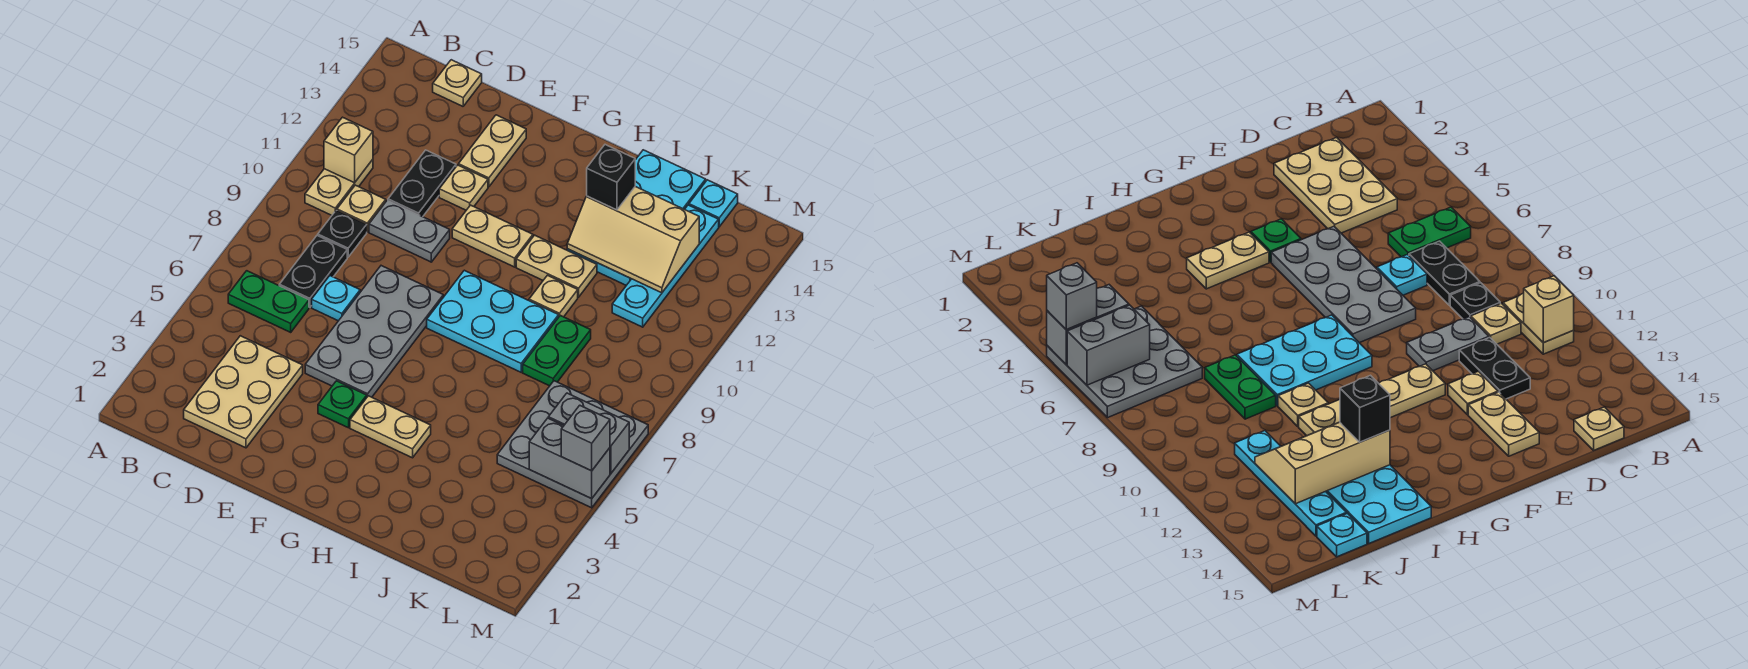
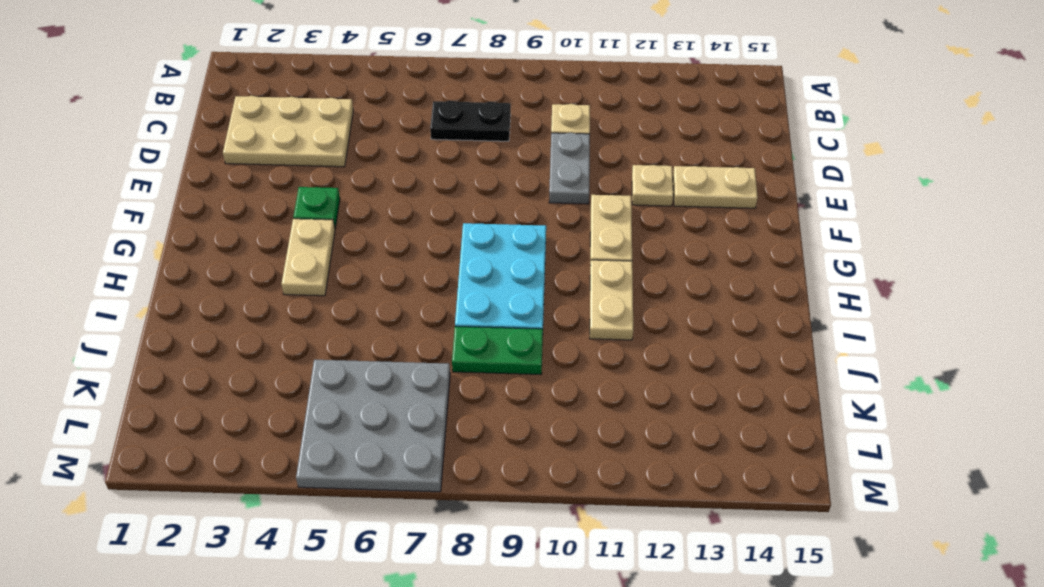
none -> green 1x2 plate [228,271,309,332]
none -> tan 1x2 plate [305,160,373,215]
none -> black 1x1 plate [318,210,367,257]
none -> tan 1x1 plate [433,60,482,106]

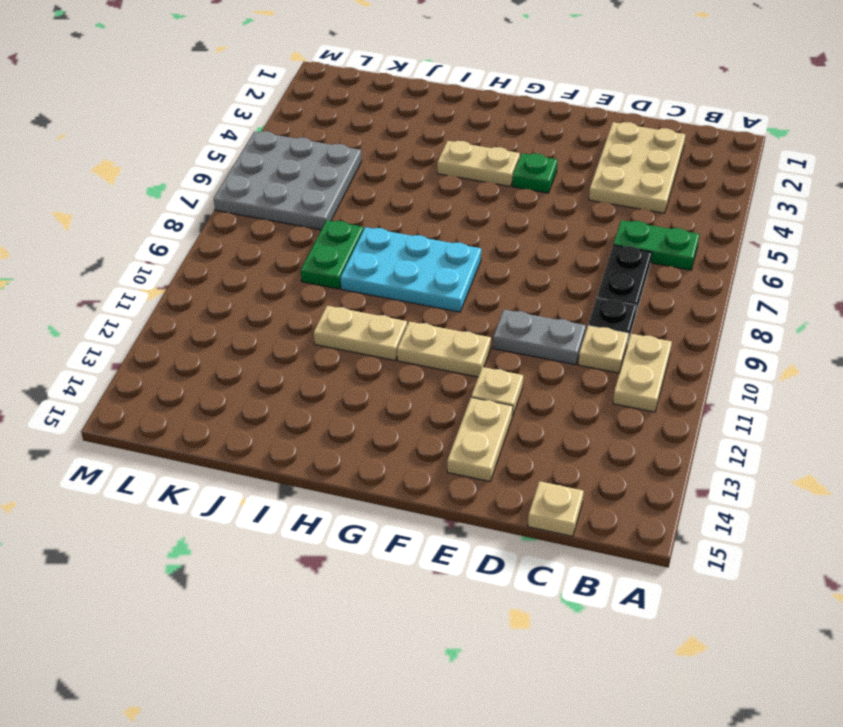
none -> cyan 1x1 plate [312,276,360,321]
none -> black 1x2 plate [388,150,456,217]
none -> grey 2x4 plate [305,266,443,397]
none -> tan 1x1 plate [529,275,578,317]

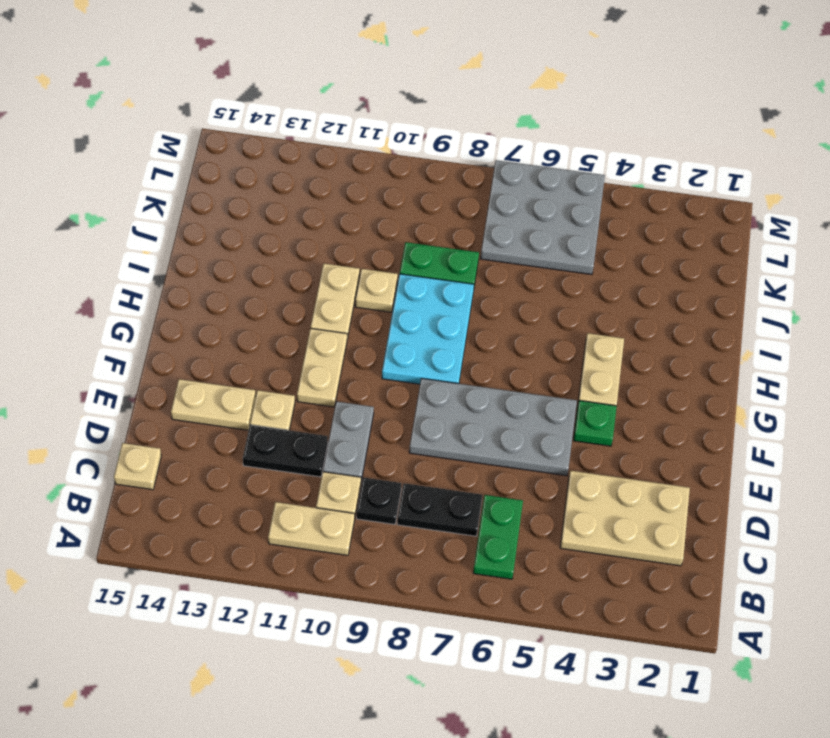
none -> cyan 1x1 plate [312,276,360,321]
none -> cyan 2x4 plate [567,150,706,285]
none -> cyan 1x4 plate [612,205,719,327]
none -> cyan 1x1 plate [689,180,738,227]

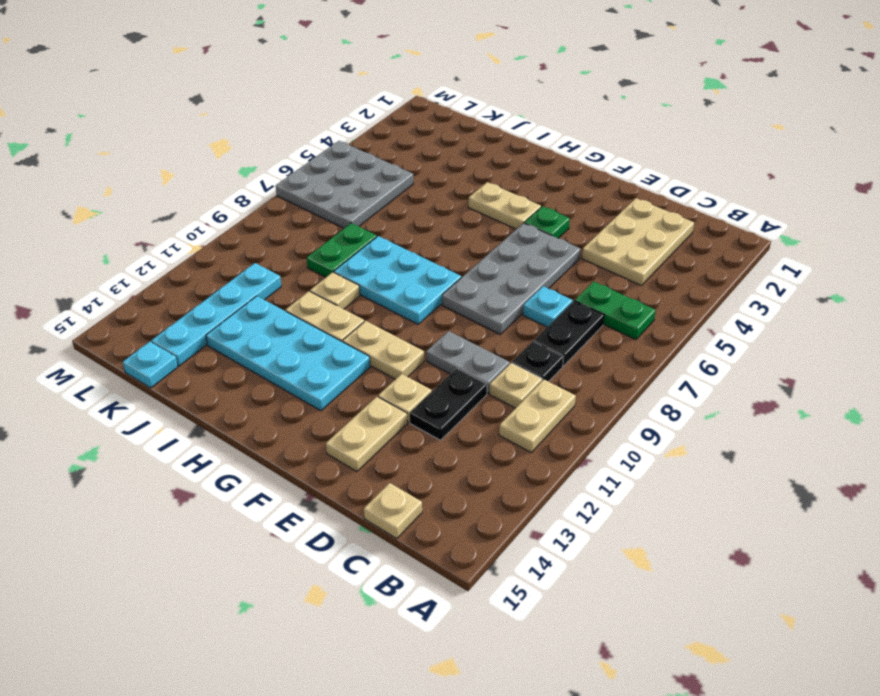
cyan 2x4 plate [206,296,370,411] -> cyan 2x4 plate turned to [567,150,706,285]
none -> tan 1x1 brick [324,117,373,183]
none -> tan 2x3 slope [567,187,699,293]
none -> grey 1x2 brick [529,418,610,499]
none -> grey 1x2 brick [548,393,629,473]

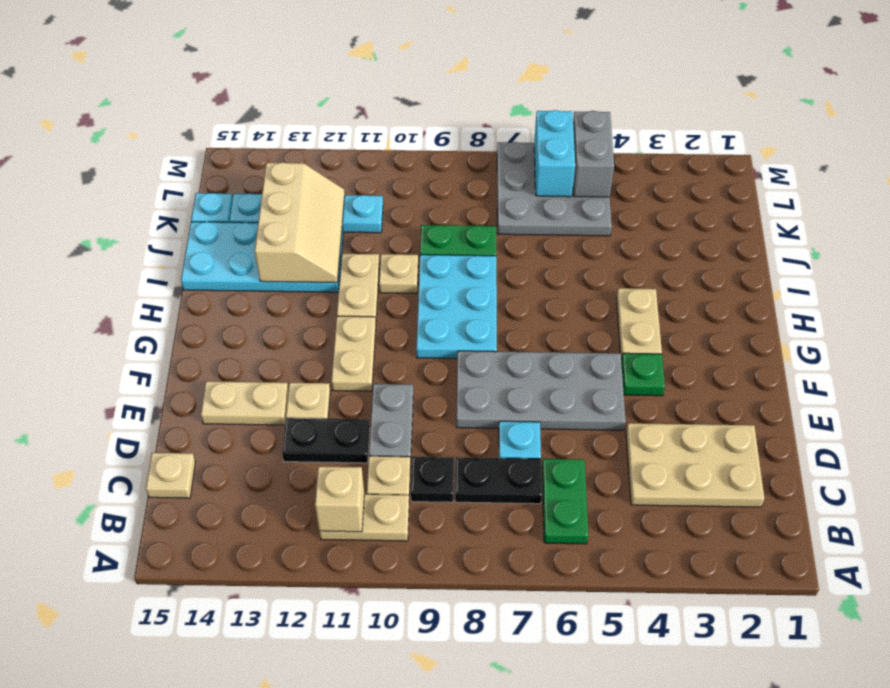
cyan 1x2 brick [534,110,575,197] -> grey 1x2 brick [548,393,629,473]
none -> black 1x1 brick [587,145,635,210]
none -> grey 1x1 brick [561,405,610,471]

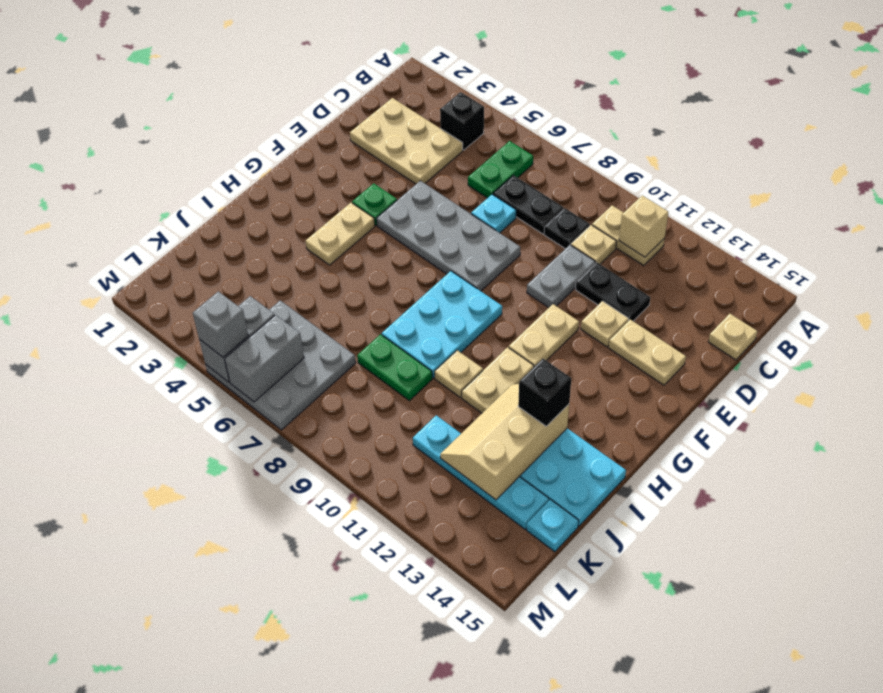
black 1x1 brick [440,92,484,150] -> none

